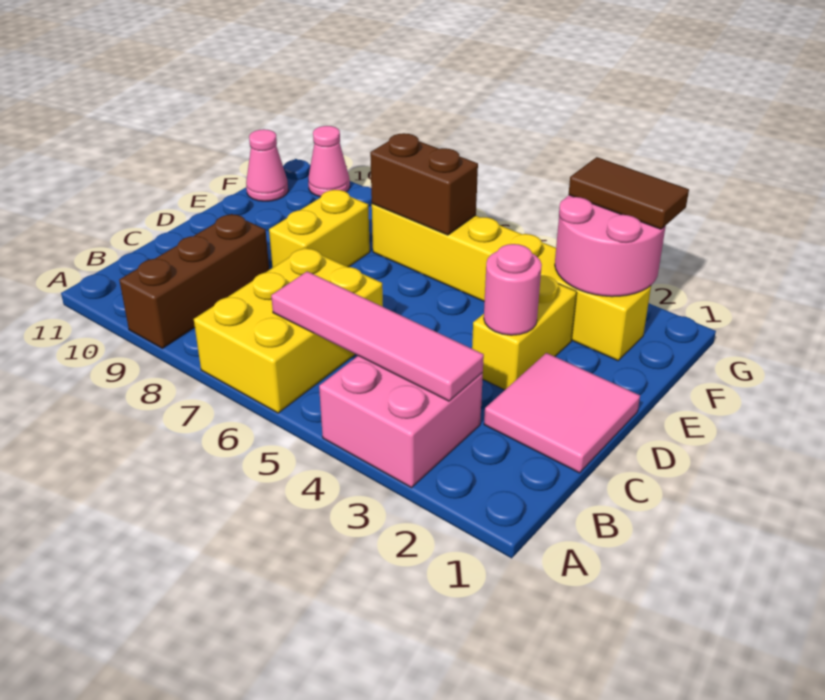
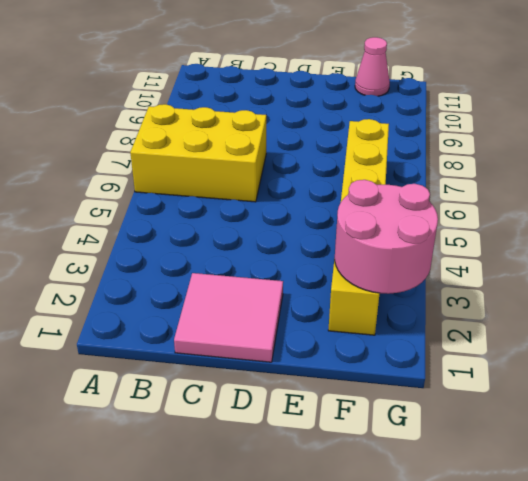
none -> pink 2x2 brick [319,356,483,488]
none -> brown 1x3 brick [119,214,269,348]
none -> yellow 1x2 brick [472,275,577,390]

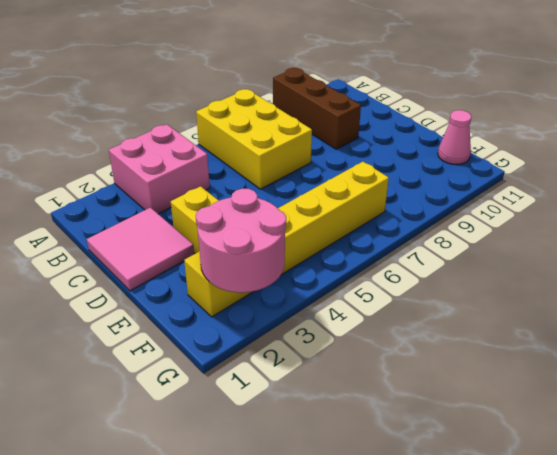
none -> yellow 1x2 brick [269,190,370,268]
none -> pink 1x1 cone [308,126,350,197]
none -> pink 1x4 tile [271,271,484,401]

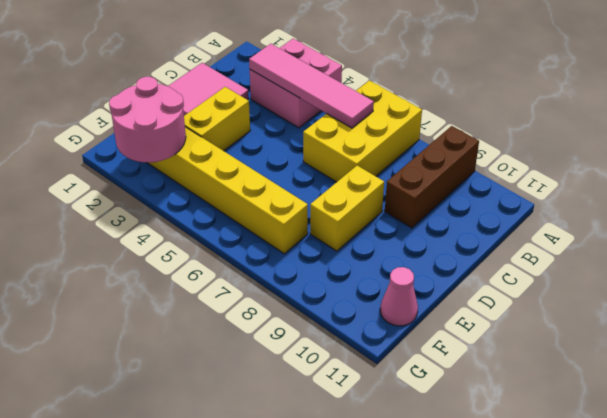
none -> pink 1x1 cone [308,126,350,197]
none -> pink 1x1 round brick [484,244,542,335]
none -> brown 1x2 brick [370,133,478,235]

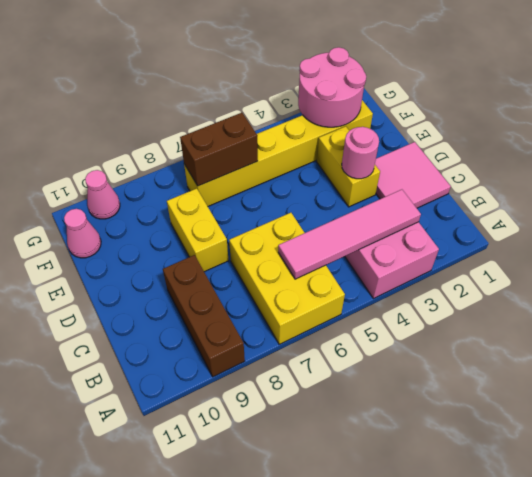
none -> brown 1x2 tile [568,157,689,229]

